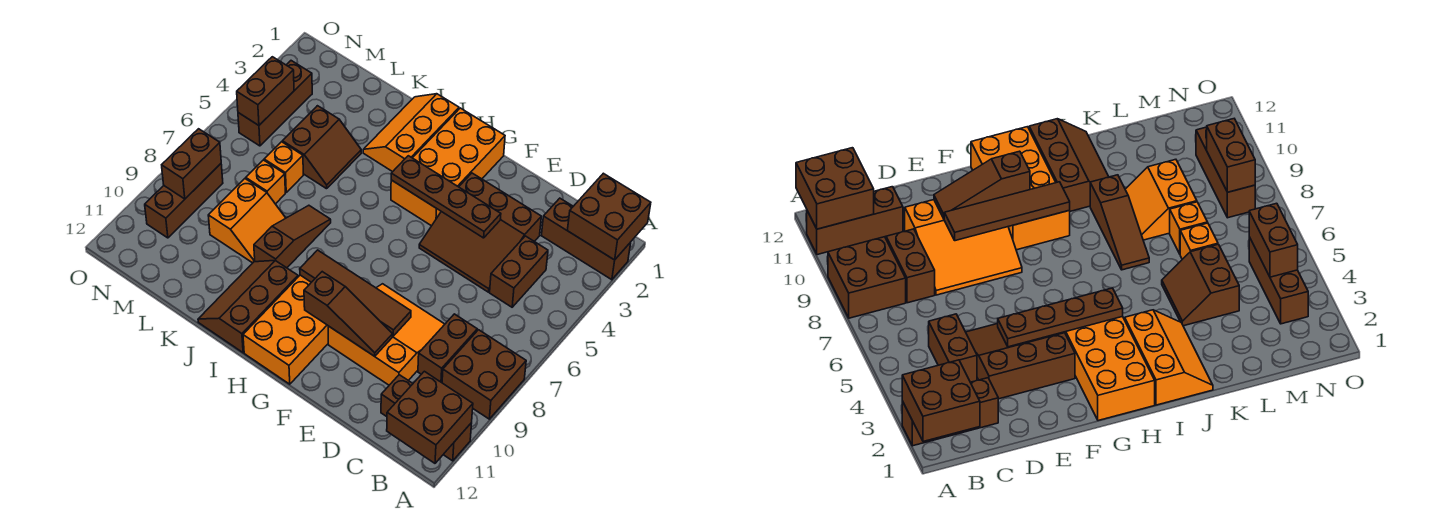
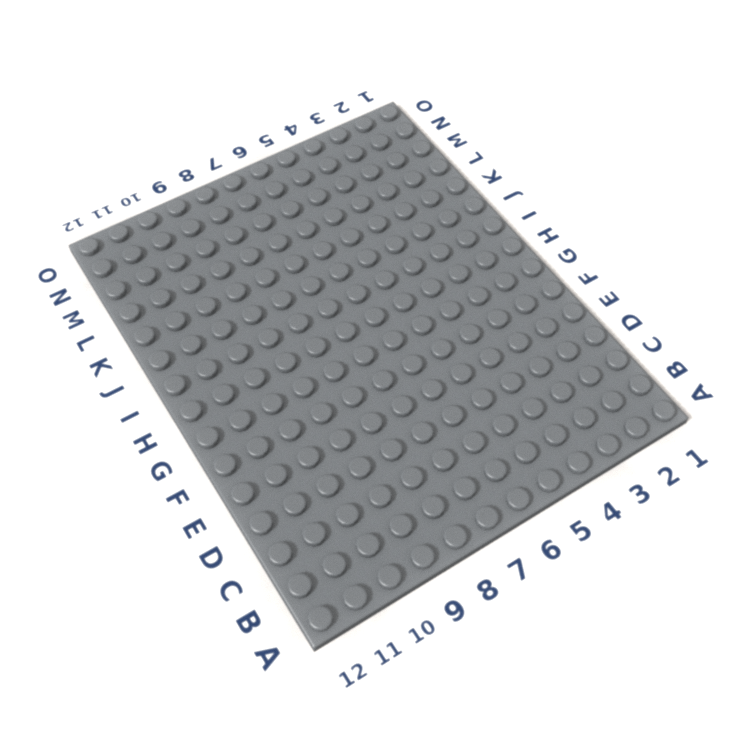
none -> brown 1x3 brick [541,198,631,280]
none -> brown 2x2 brick [442,330,526,419]
none -> brown 1x3 brick [381,375,472,461]

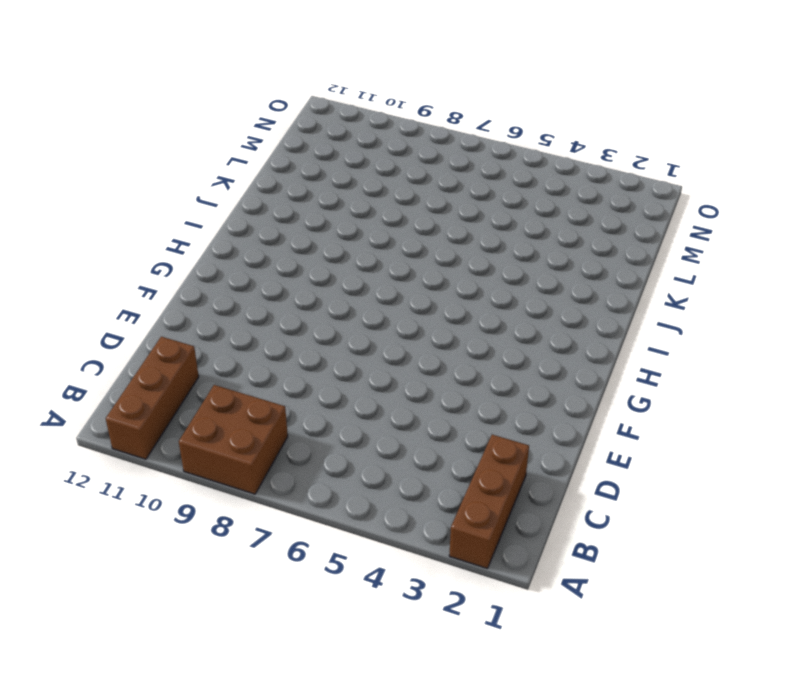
none -> brown 1x2 brick [490,236,548,307]
none -> brown 1x2 brick [418,314,477,383]
none -> brown 3x3 slope [419,173,541,292]

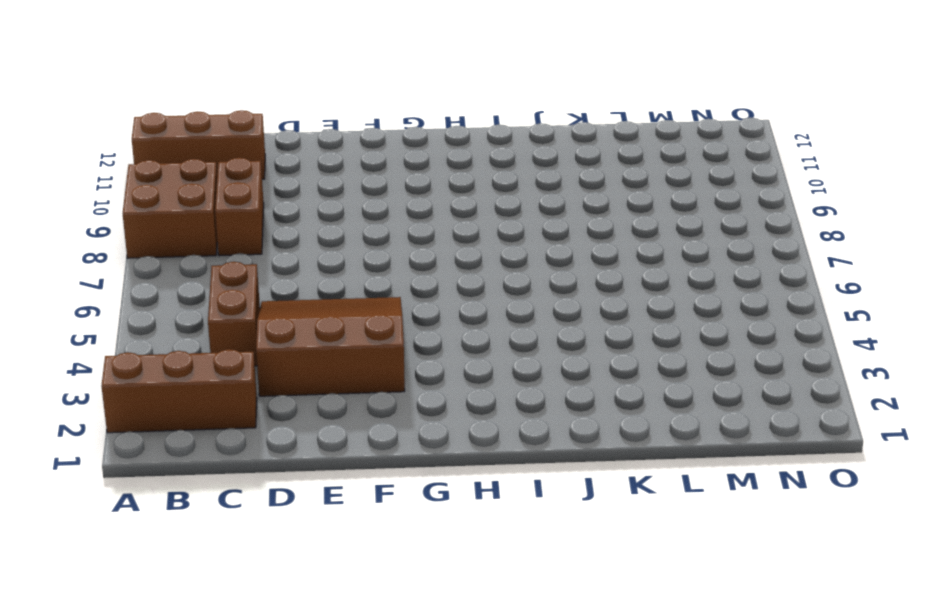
none -> orange 3x3 slope [328,284,445,385]
none -> orange 2x4 brick [391,108,505,226]
none -> orange 2x4 brick [243,275,328,384]

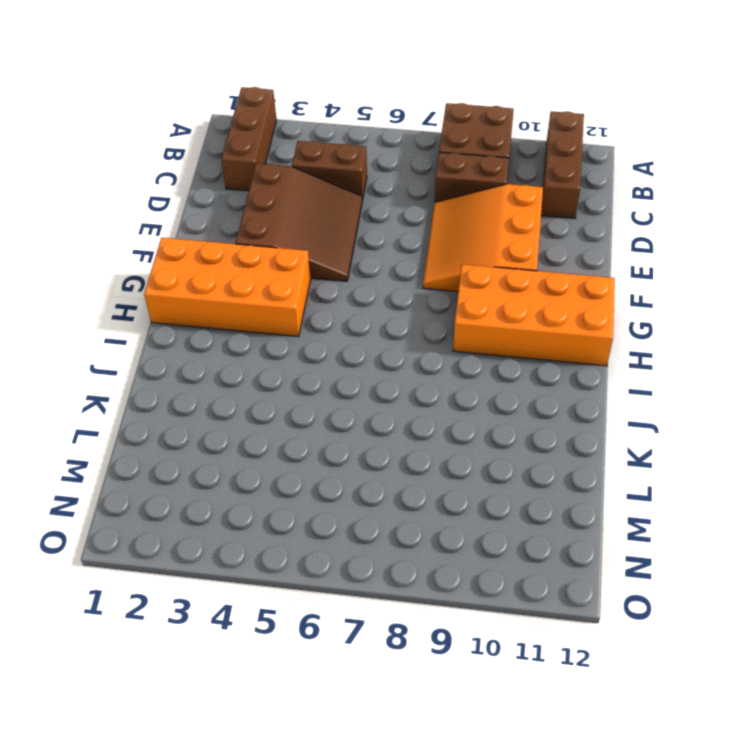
none -> orange 2x3 slope [363,94,459,172]
none -> brown 2x3 slope [198,261,298,353]
none -> brown 1x3 slope [254,205,331,268]

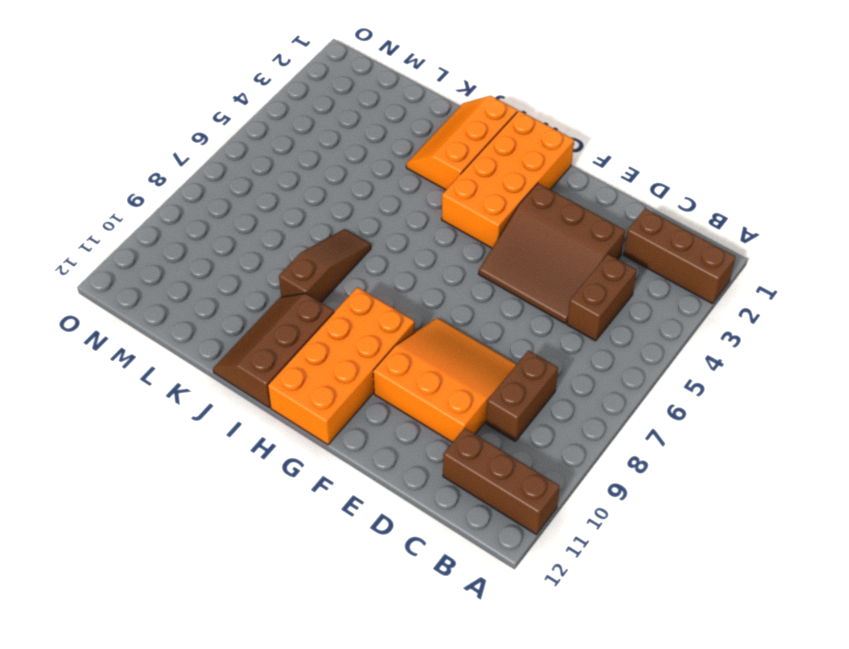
none -> brown 2x2 brick [442,330,526,419]
none -> brown 2x2 slope [282,106,361,189]
none -> orange 2x2 slope [208,179,286,263]

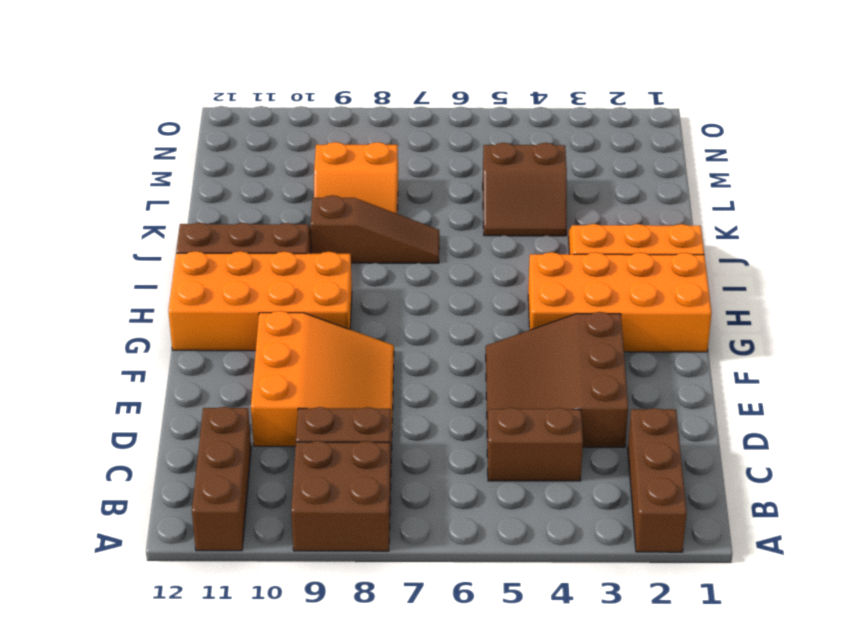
none -> orange 1x1 brick [264,142,303,192]
none -> orange 1x1 brick [246,160,285,204]
none -> brown 1x3 brick [238,61,312,146]

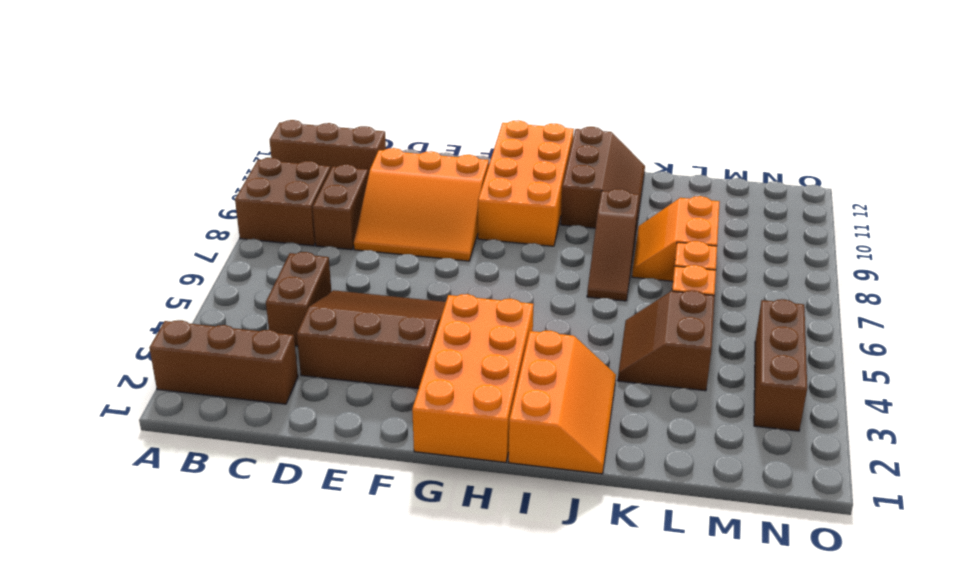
none -> brown 1x3 brick [145,164,223,238]
none -> brown 2x2 brick [567,173,651,260]
none -> brown 2x2 brick [387,371,473,463]

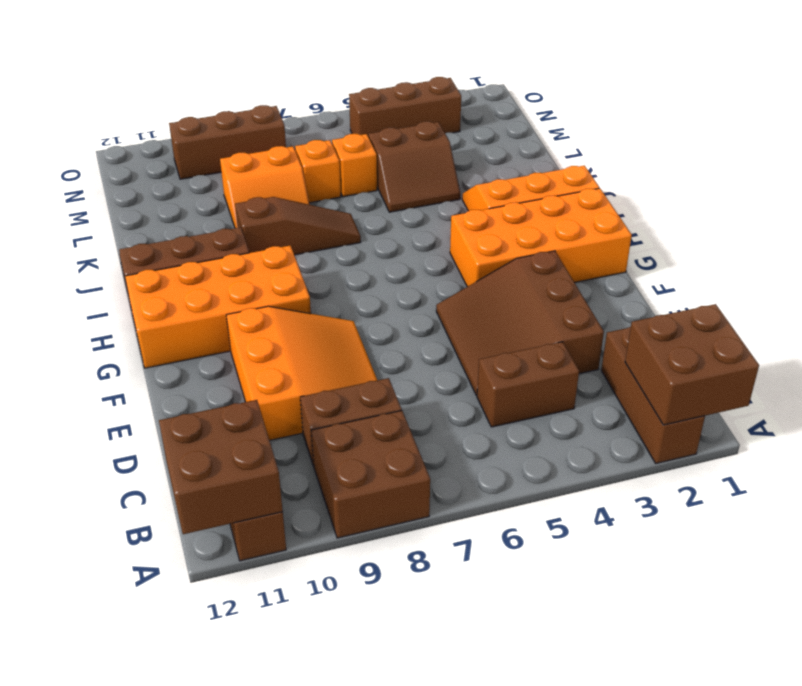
none -> brown 1x4 plate [391,156,501,238]
none -> brown 1x4 tile [300,250,411,336]
none -> brown 1x3 slope [304,272,393,356]

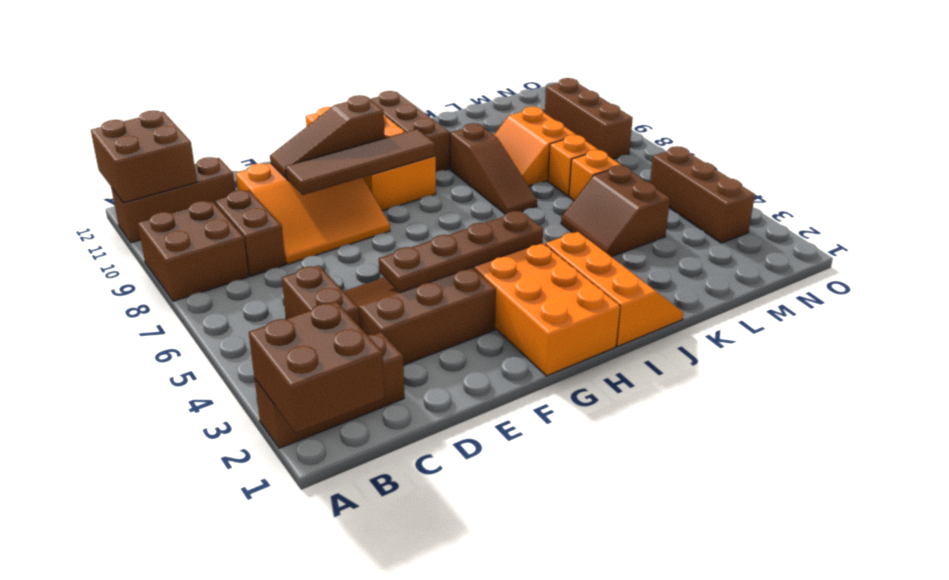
none -> brown 1x2 brick [237,57,294,125]
none -> brown 1x2 brick [162,129,221,199]

